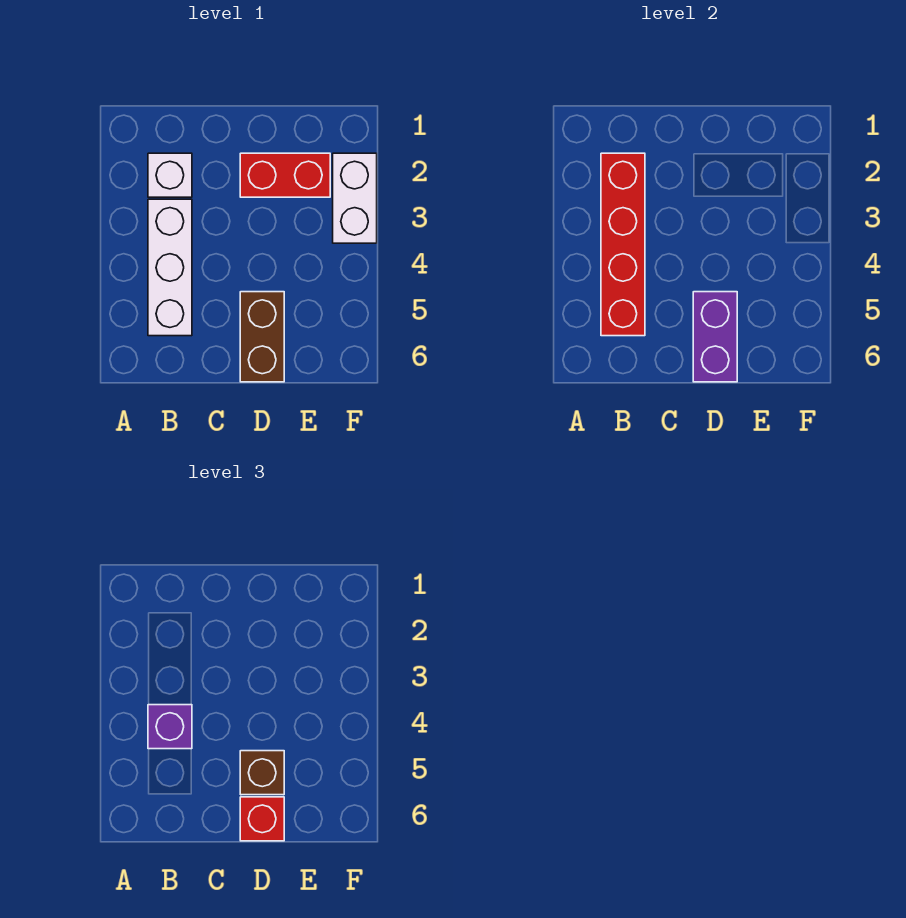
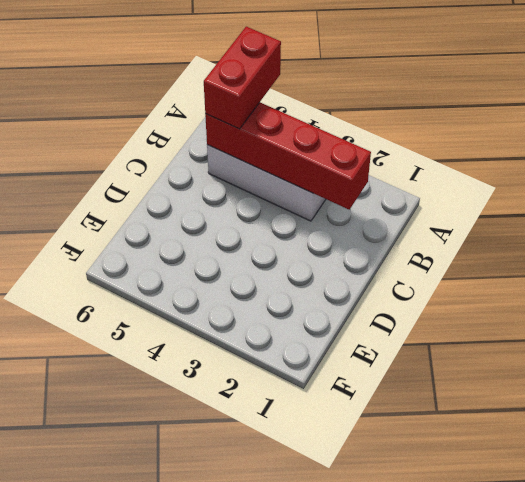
red 1x2 brick [204,27,281,129] -> red 1x2 brick moved to [240,153,330,197]
none -> white 1x1 brick [148,153,192,197]
none -> brown 1x2 brick [240,292,284,382]

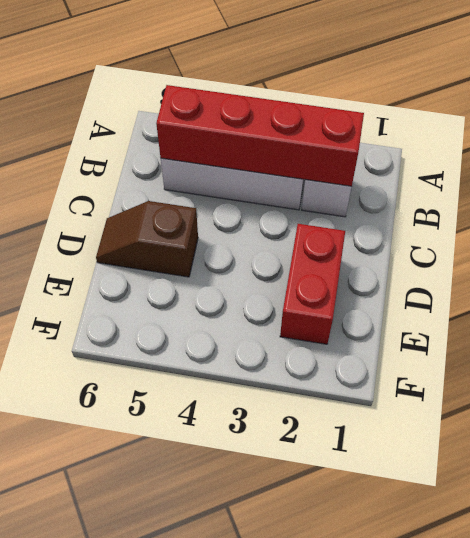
brown 1x2 slope [96,201,198,277] -> brown 1x2 brick [240,292,284,382]
none -> white 1x2 brick [333,153,377,243]
none -> purple 1x2 brick [693,292,737,382]

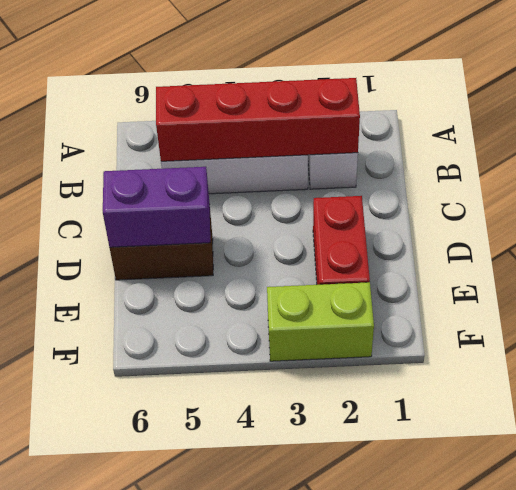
lime 1x2 brick [267,282,374,361] -> white 1x2 brick [333,153,377,243]
none -> purple 1x1 brick [148,705,192,749]
none -> brown 1x1 brick [240,751,284,795]

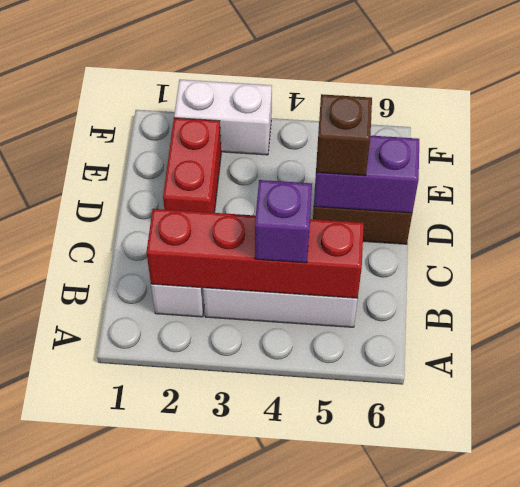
none -> red 1x1 brick [240,797,284,841]

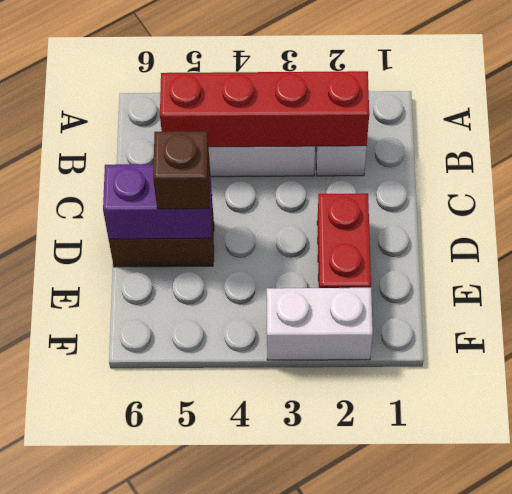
none -> purple 1x1 brick [148,705,192,749]
none -> red 1x1 brick [240,797,284,841]

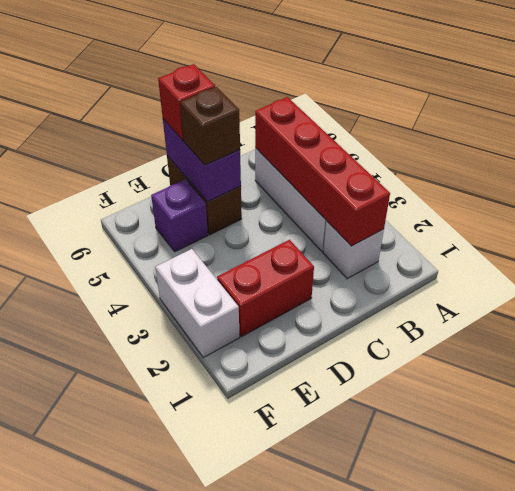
purple 1x1 brick [151,180,208,252] -> purple 1x1 brick moved to [148,705,192,749]

